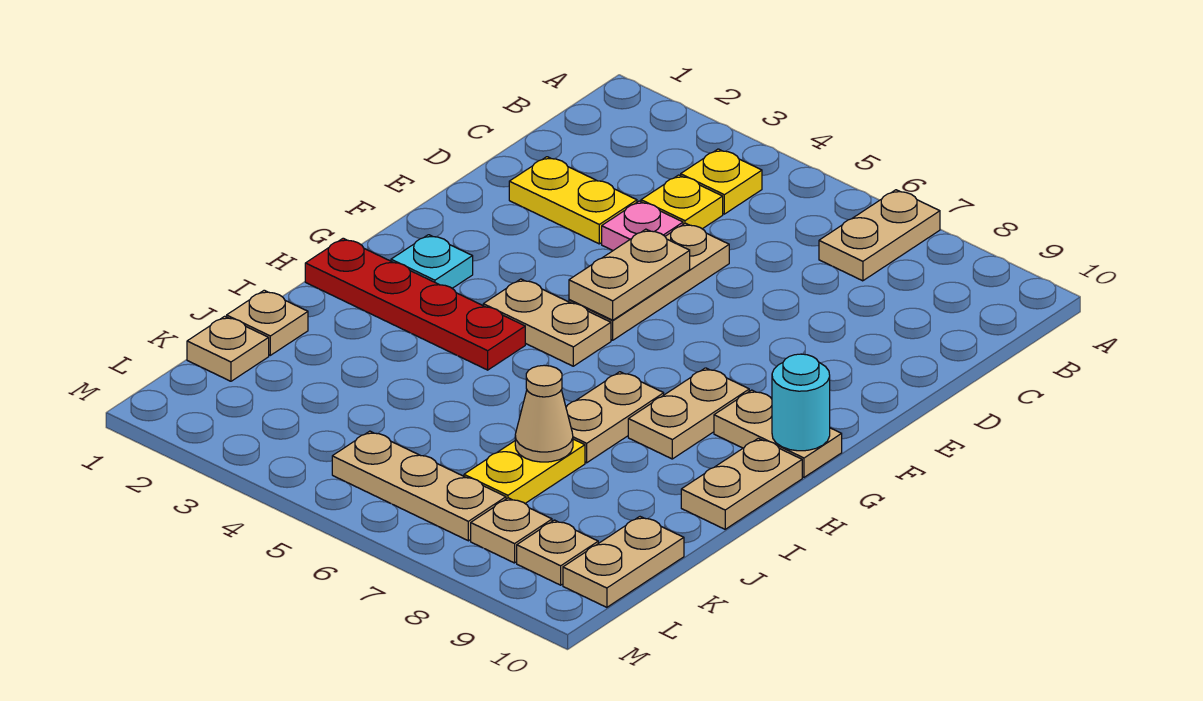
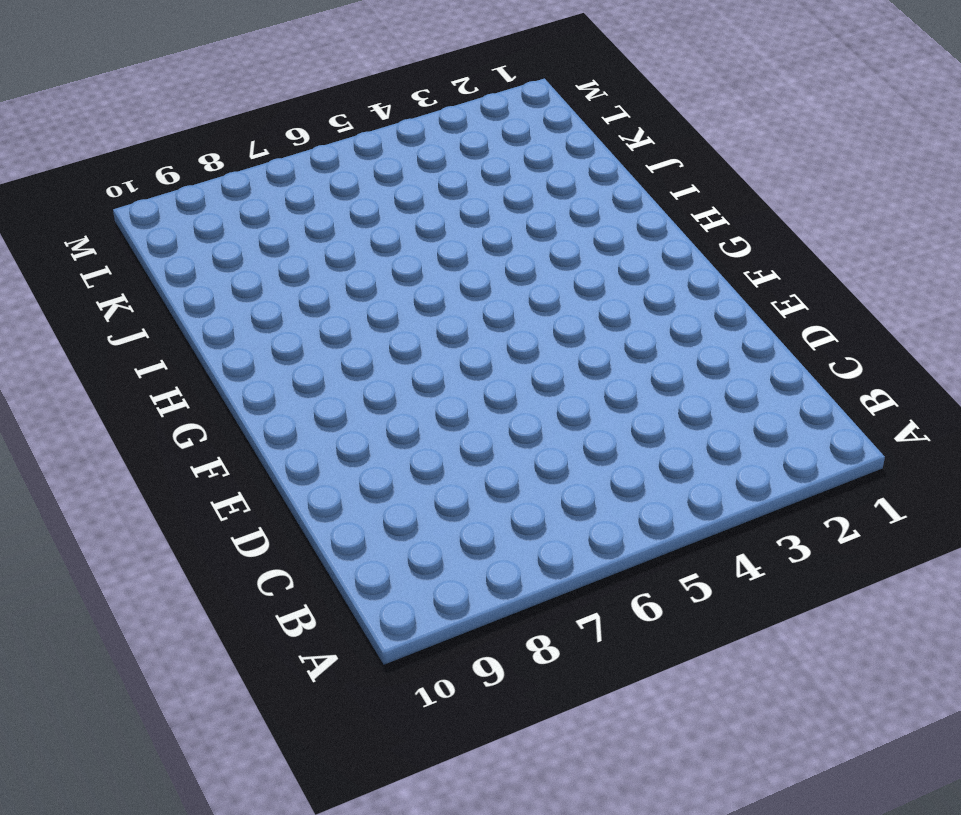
none -> tan 1x2 plate [819,190,940,281]
none -> yellow 1x1 plate [681,149,762,214]
none -> yellow 1x1 plate [641,175,723,229]

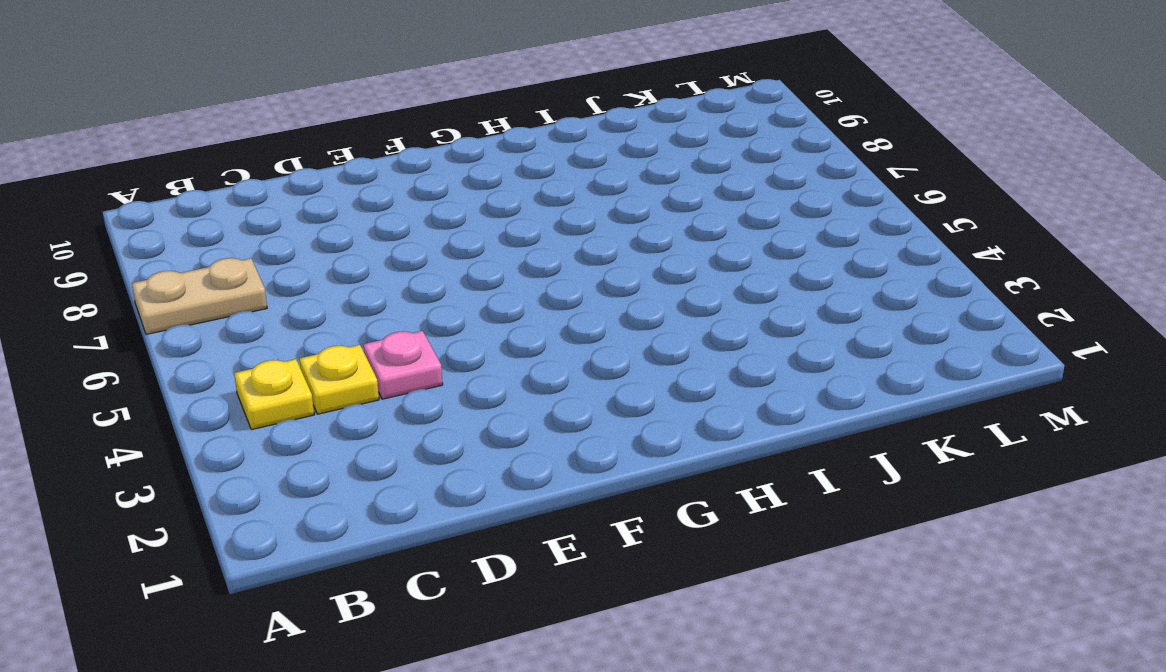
none -> yellow 1x2 plate [509,157,637,244]
none -> tan 1x3 plate [569,223,729,340]
none -> cyan 1x1 plate [391,235,473,288]

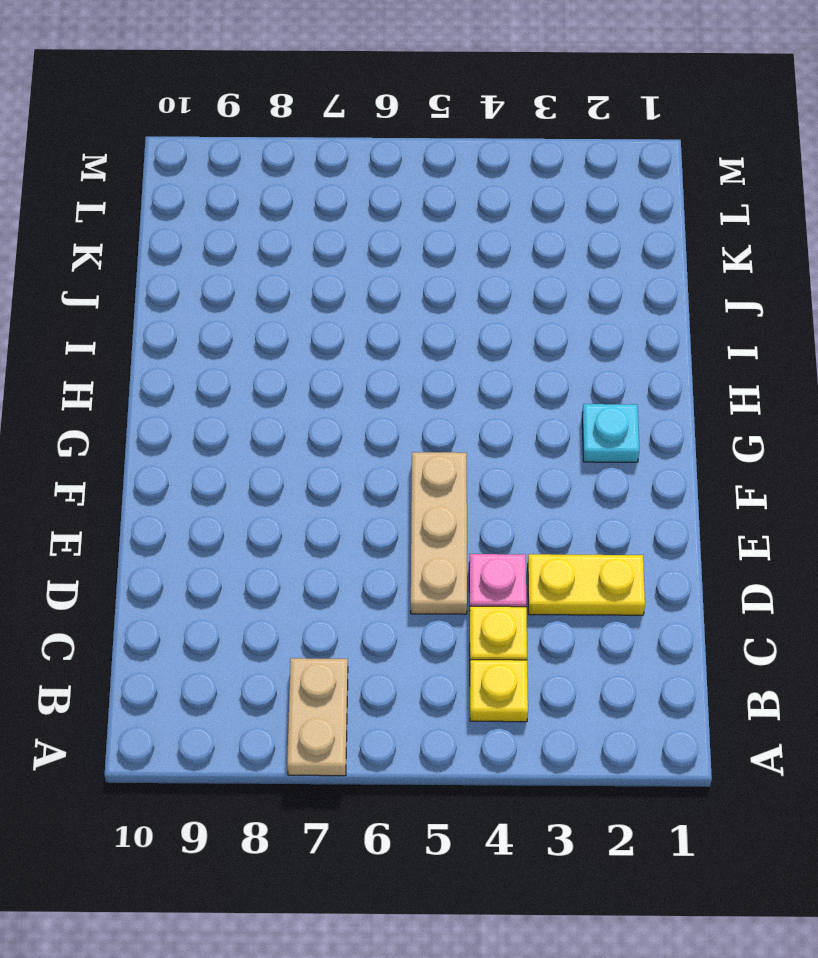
none -> tan 1x2 plate [483,279,611,366]
none -> tan 1x2 plate [628,368,749,459]
none -> tan 1x2 plate [714,390,842,477]

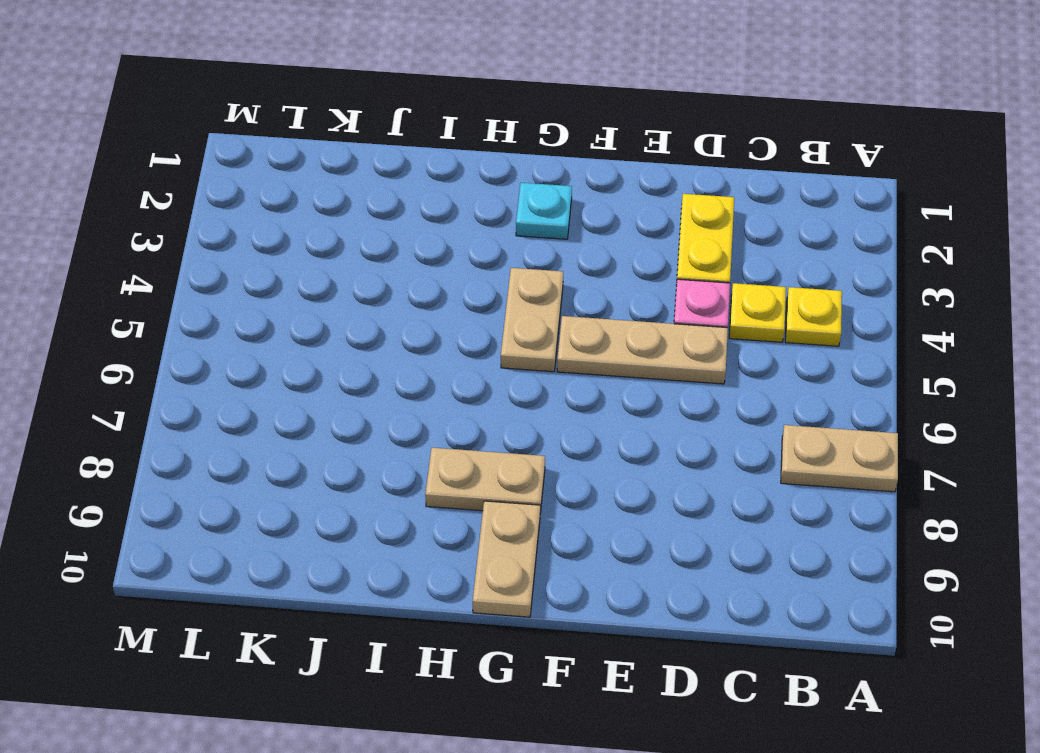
none -> red 1x4 plate [305,238,525,370]
none -> tan 1x2 plate [566,372,664,463]
none -> tan 1x2 plate [681,438,802,529]

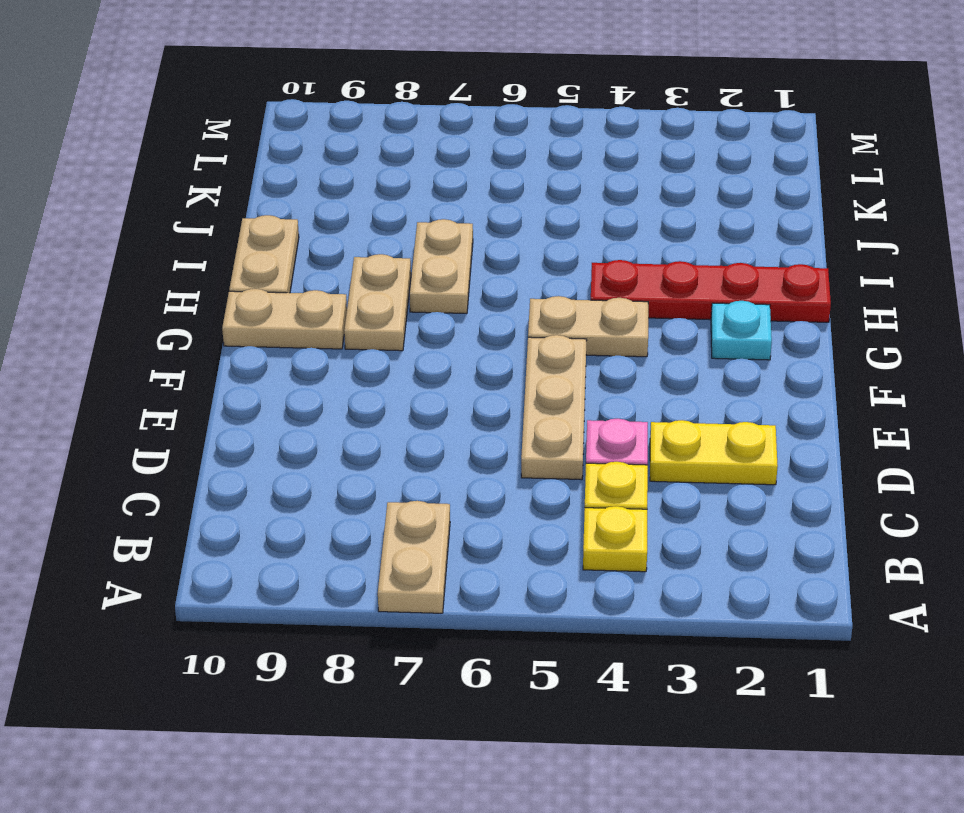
none -> tan 1x1 plate [227,290,308,355]
none -> yellow 1x2 plate [464,439,585,503]
none -> tan 1x1 plate [187,316,269,381]

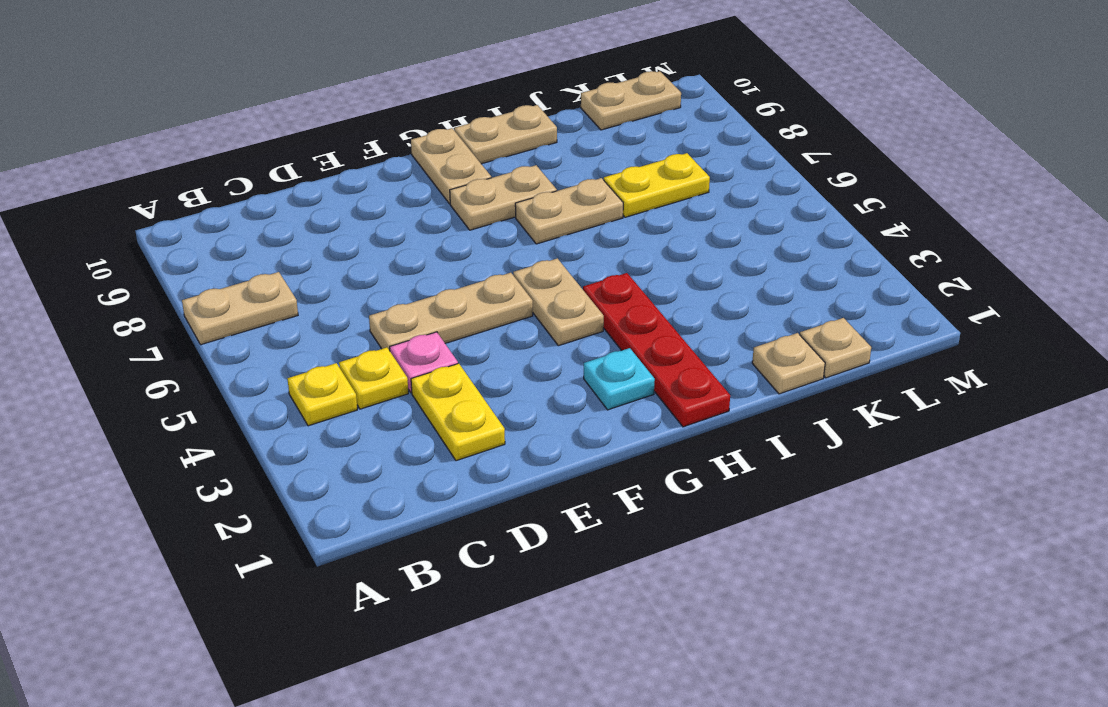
none -> tan 1x3 plate [332,431,506,541]
none -> tan 1x1 plate [471,498,552,563]
none -> tan 1x1 plate [517,520,598,585]

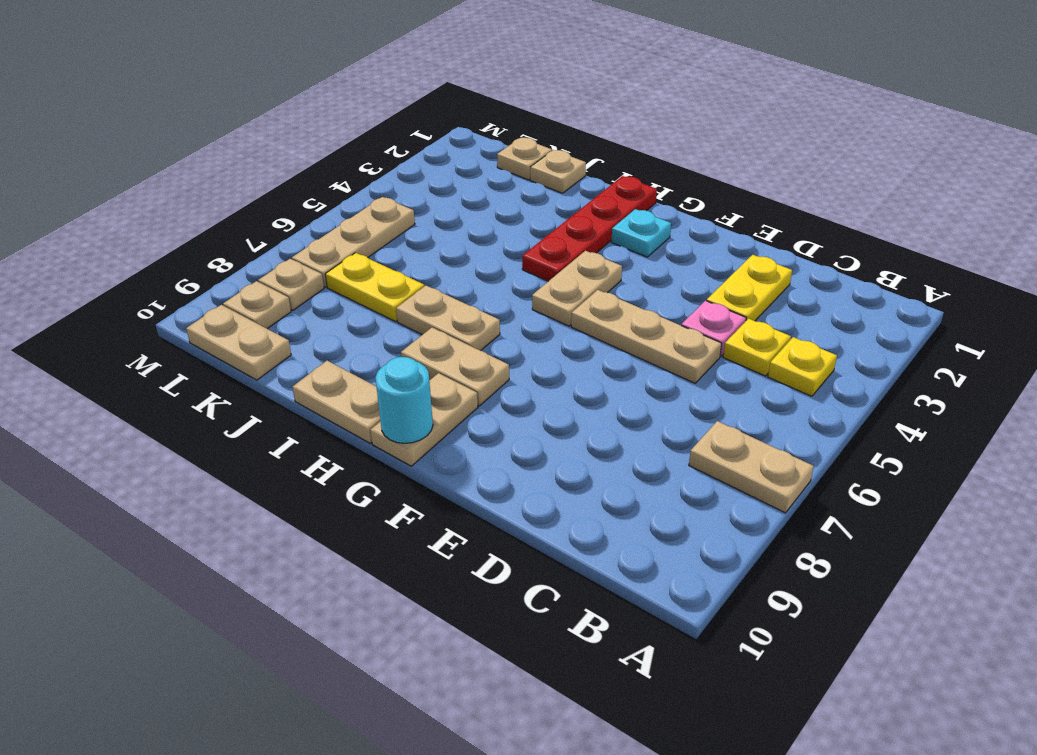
none -> tan 1x2 plate [569,229,690,320]
none -> tan 1x1 cone [515,365,573,462]

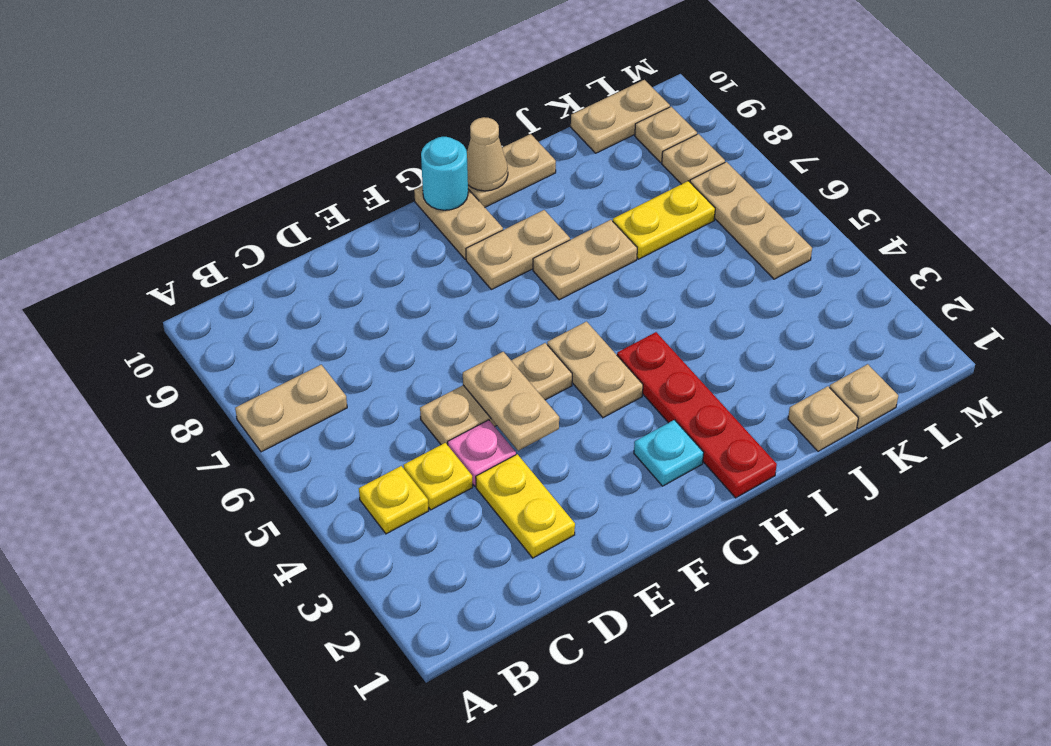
tan 1x2 plate [463,352,559,451] -> tan 1x2 plate turned to [569,229,690,320]
tan 1x1 cone [467,117,508,191] -> tan 1x1 cone moved to [515,365,573,462]

